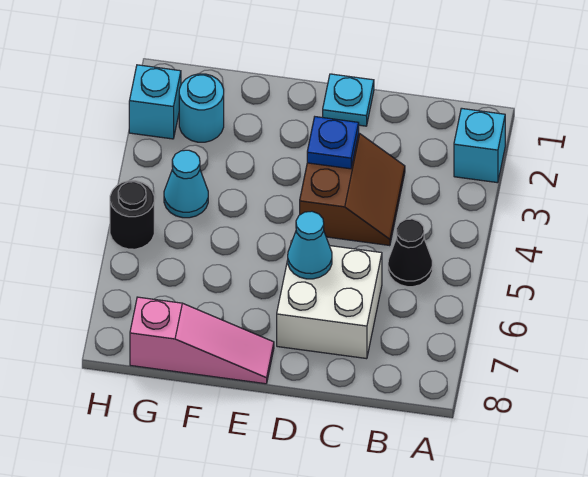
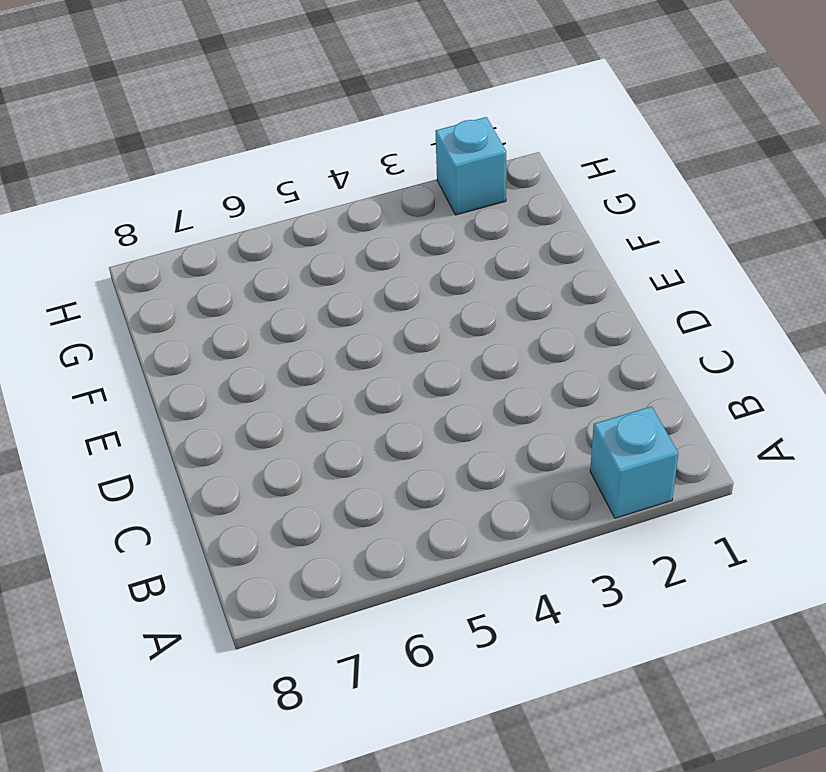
none -> black 1x1 cone [388,219,432,287]
none -> brown 2x2 slope [300,133,405,246]
none -> white 2x2 brick [277,241,382,359]

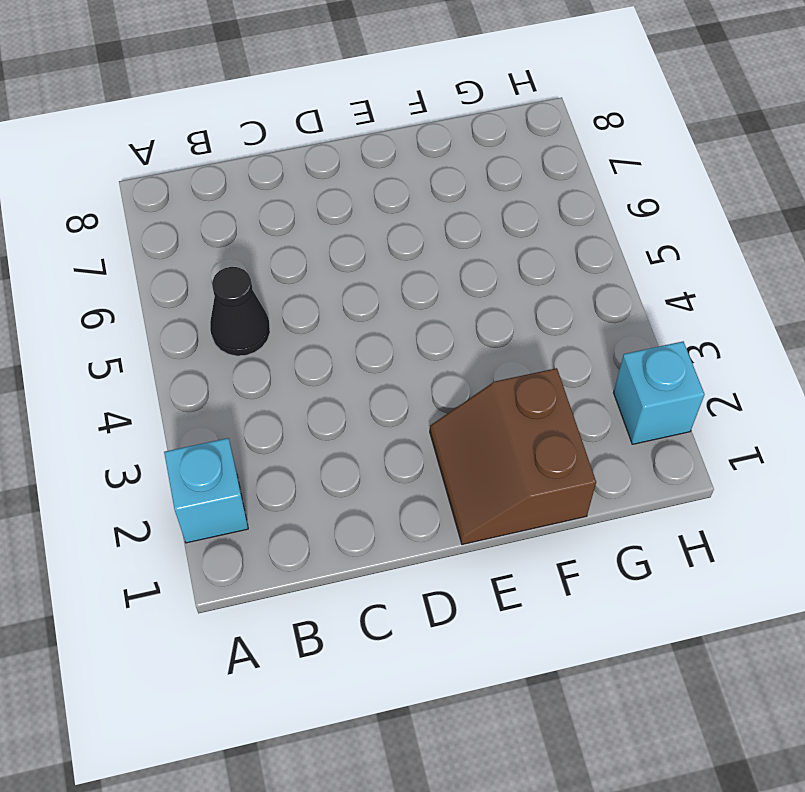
brown 2x2 slope [430,368,596,545] -> brown 2x2 slope moved to [300,133,405,246]
none -> white 2x2 brick [277,241,382,359]
none -> cyan 1x1 plate [323,74,374,126]
none -> pink 1x3 slope [130,297,274,384]

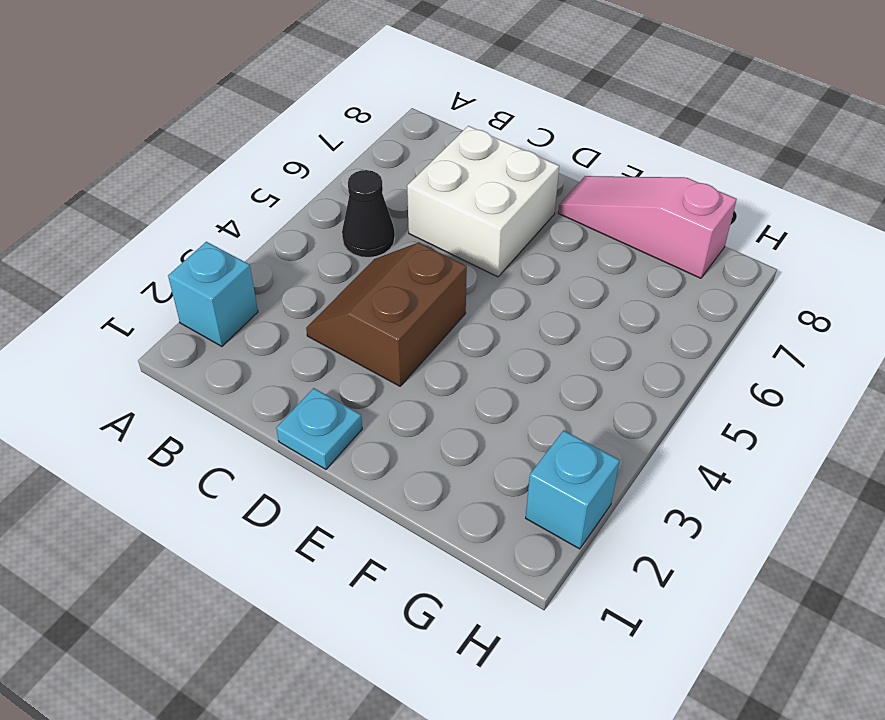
none -> cyan 1x1 round brick [179,74,224,142]
none -> cyan 1x1 cone [164,150,208,218]
none -> black 1x1 round brick [110,181,154,249]

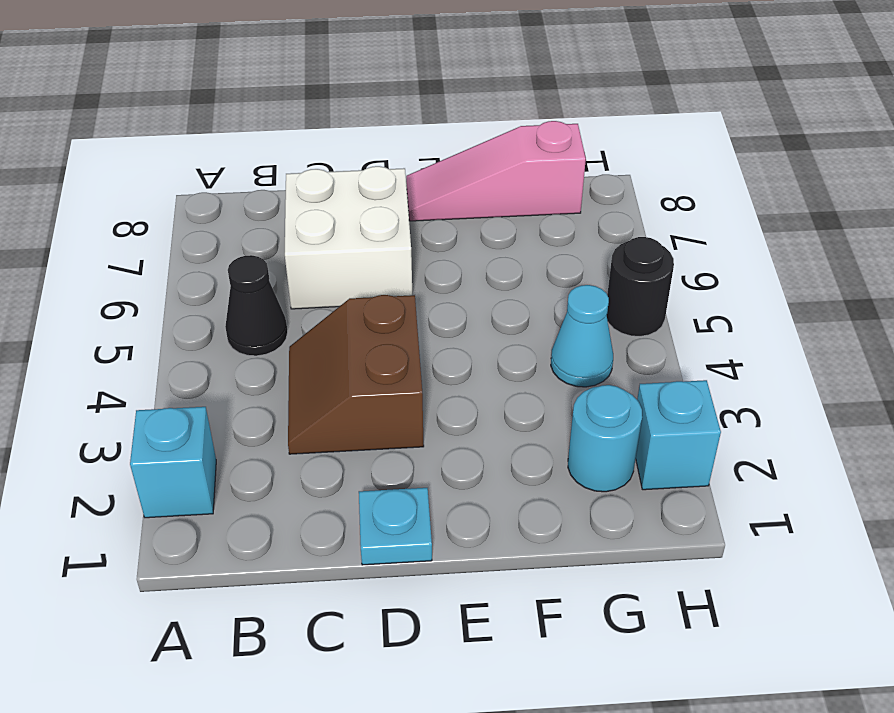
none -> blue 1x1 plate [307,117,359,169]
none -> cyan 1x1 cone [288,211,332,279]

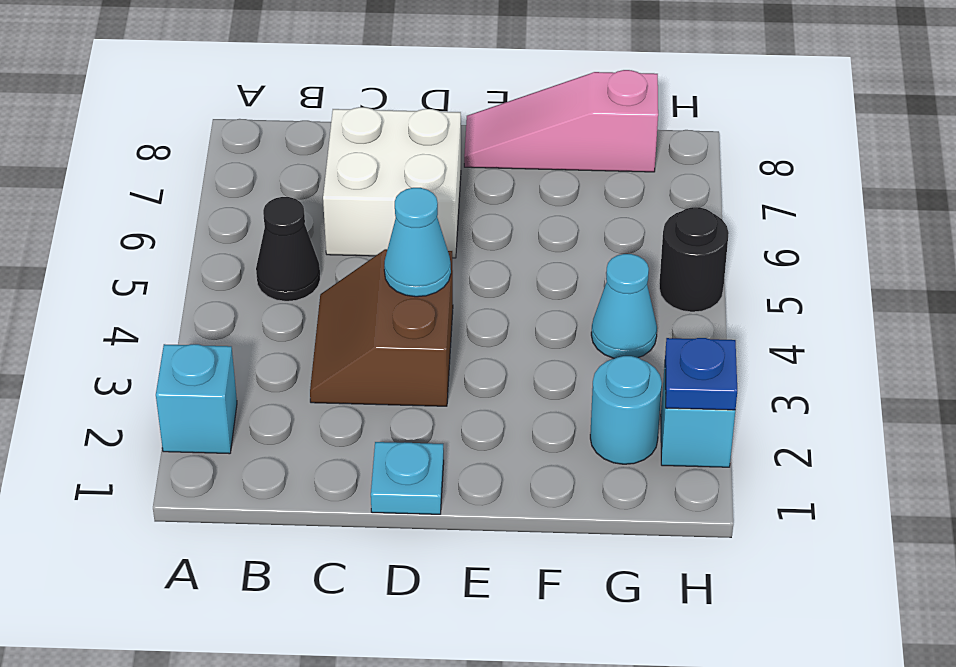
cyan 1x1 cone [384,188,451,297] -> cyan 1x1 cone moved to [288,211,332,279]
blue 1x1 plate [665,338,737,410] -> blue 1x1 plate moved to [307,117,359,169]

